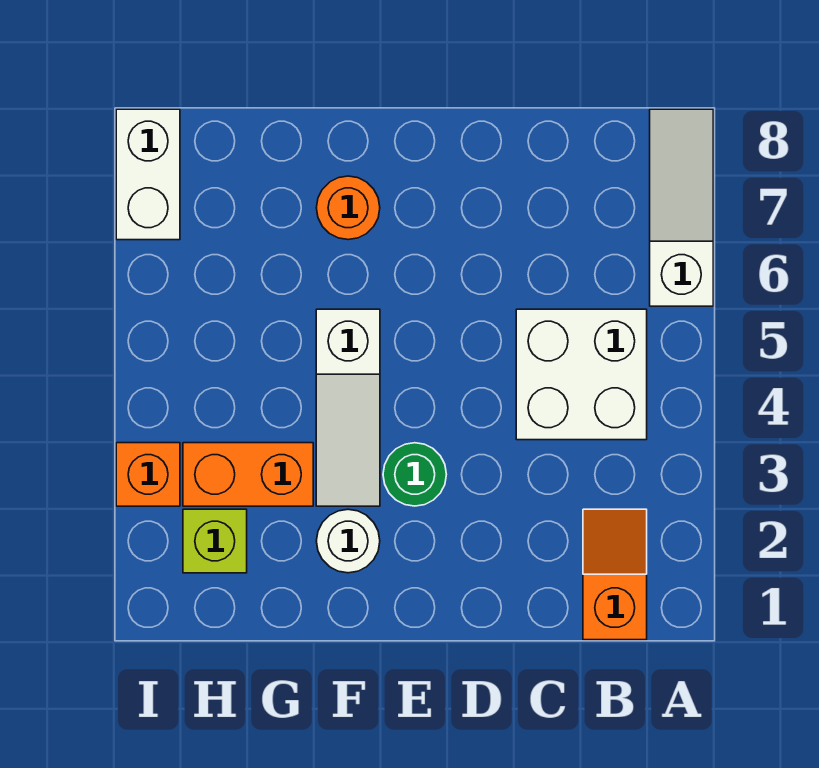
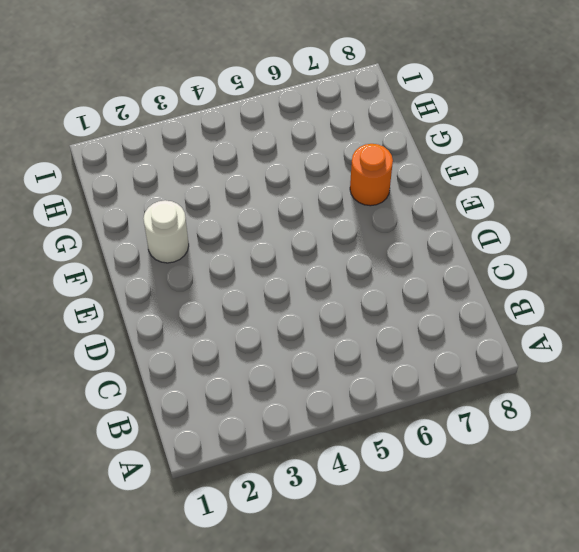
none -> white 1x3 slope [650,109,713,306]
none -> orange 1x2 slope [583,509,647,640]

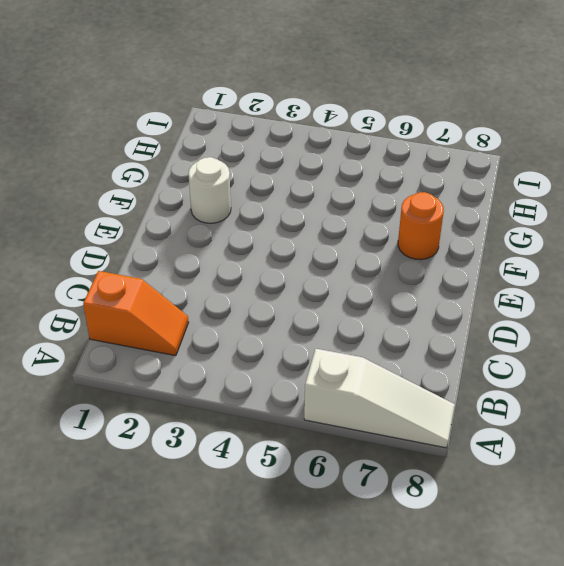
none -> white 2x2 brick [516,309,647,440]
none -> green 1x1 round brick [383,443,446,506]

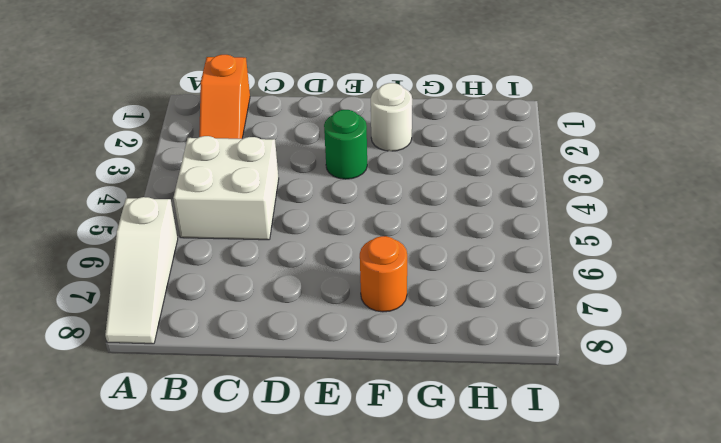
none -> white 1x3 slope [316,309,380,506]
none -> orange 1x2 brick [183,443,313,506]

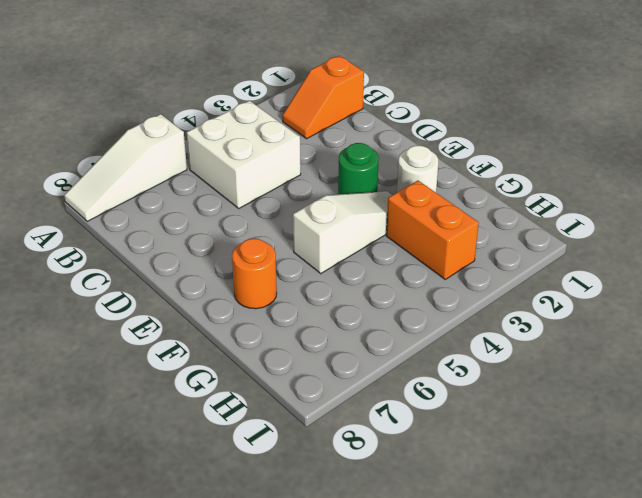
none -> lime 1x1 brick [183,509,247,573]
none -> orange 1x1 brick [116,443,180,506]

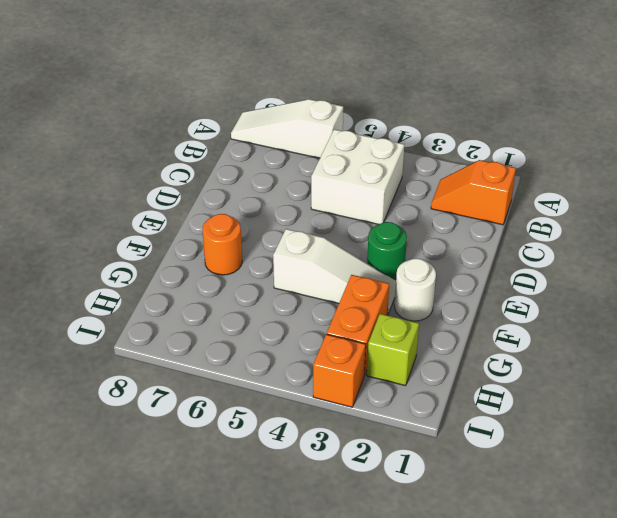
none -> white 1x2 brick [116,109,180,240]

